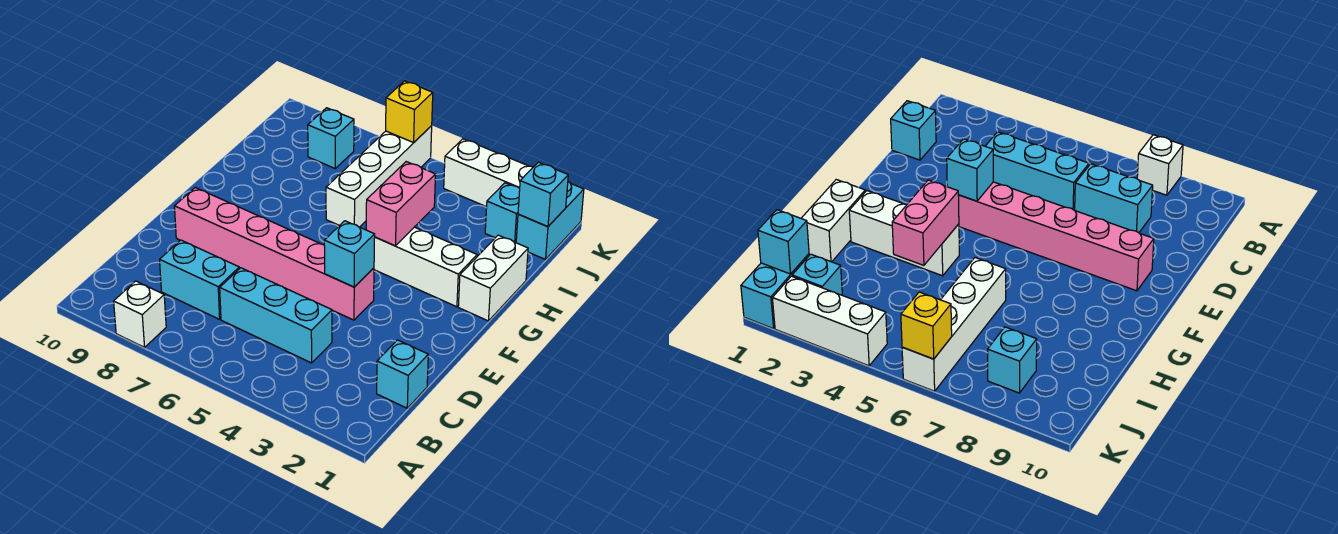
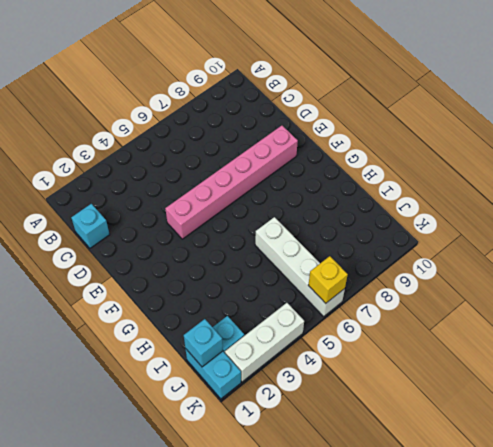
none -> white 1x1 brick [114,281,166,347]
none -> cyan 1x3 brick [220,268,332,363]
none -> cyan 1x2 brick [160,240,239,319]

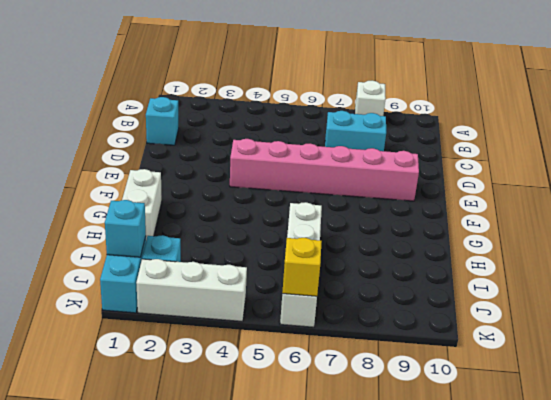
none -> cyan 1x3 brick [220,268,332,363]
none -> white 1x3 brick [374,227,477,307]
none -> cyan 1x1 brick [308,108,354,168]

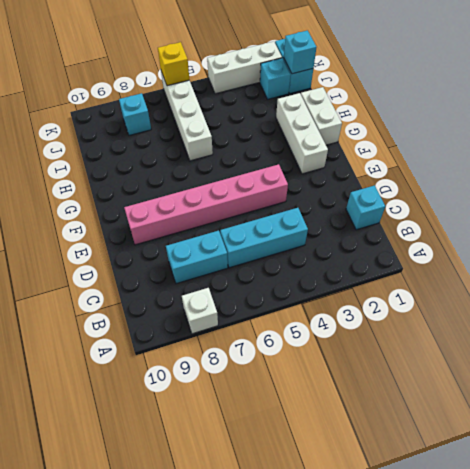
white 1x3 brick [276,93,328,174] -> white 1x3 brick turned to [374,227,477,307]
none -> cyan 1x1 brick [324,221,375,287]
none -> pink 1x2 brick [366,162,436,246]

